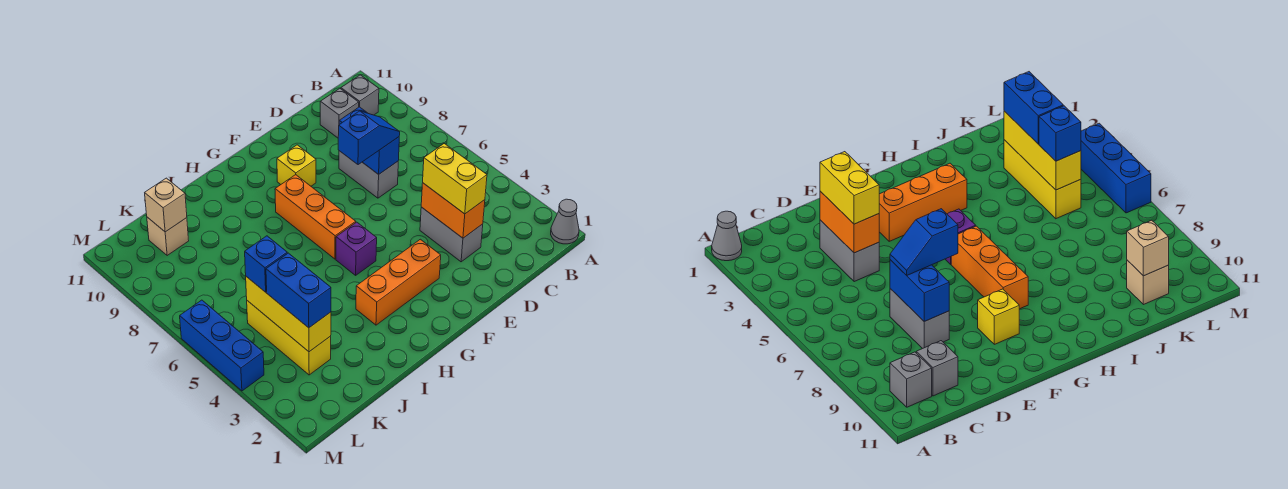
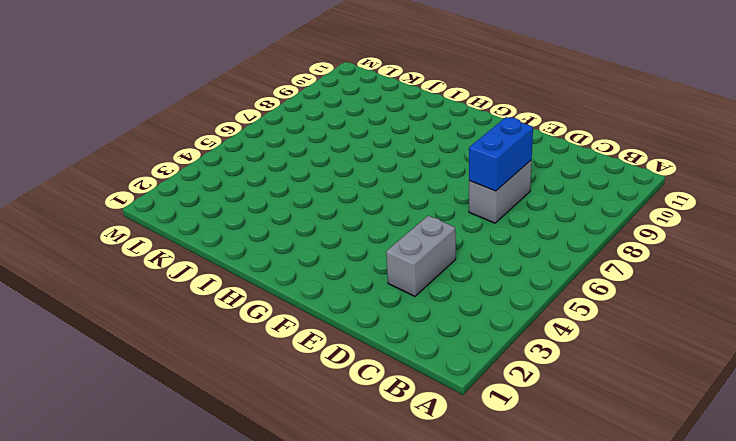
none -> grey 1x1 cone [551,199,579,244]
none -> grey 1x1 brick [341,75,379,115]
none -> grey 1x1 brick [320,89,359,138]

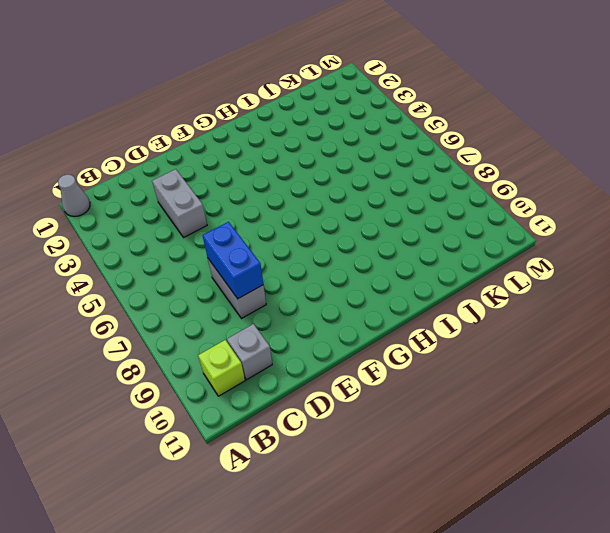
lime 1x1 brick [198,340,245,396] -> grey 1x1 brick [341,75,379,115]
none -> orange 1x3 brick [356,239,441,325]
none -> yellow 1x1 brick [277,145,316,186]
none -> purple 1x1 brick [336,222,377,275]

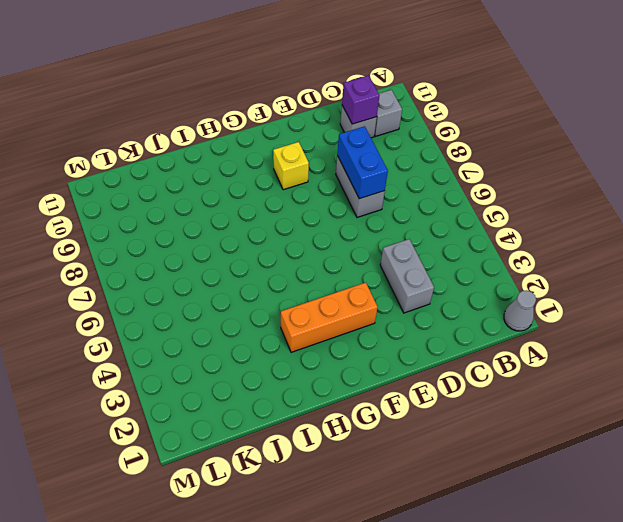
purple 1x1 brick [342,76,379,124] -> purple 1x1 brick moved to [336,222,377,275]
none -> orange 1x3 brick [275,175,356,259]
none -> yellow 1x3 brick [247,301,331,375]
none -> tan 1x1 brick [147,217,189,255]

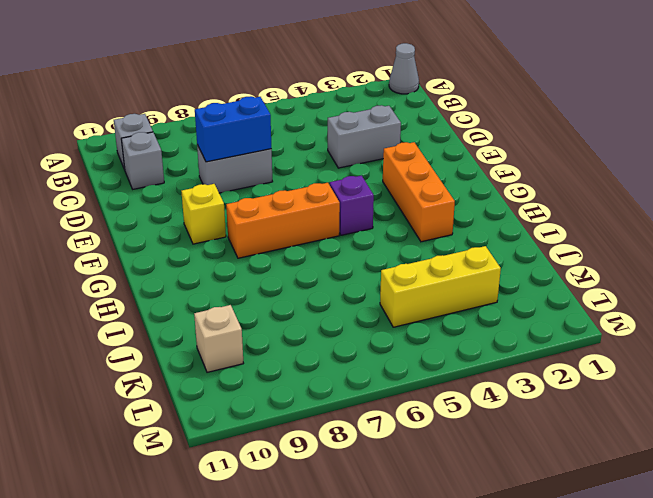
none -> blue 1x3 brick [180,300,264,391]
none -> orange 1x2 brick [421,183,485,238]
none -> yellow 1x3 brick [246,277,331,352]

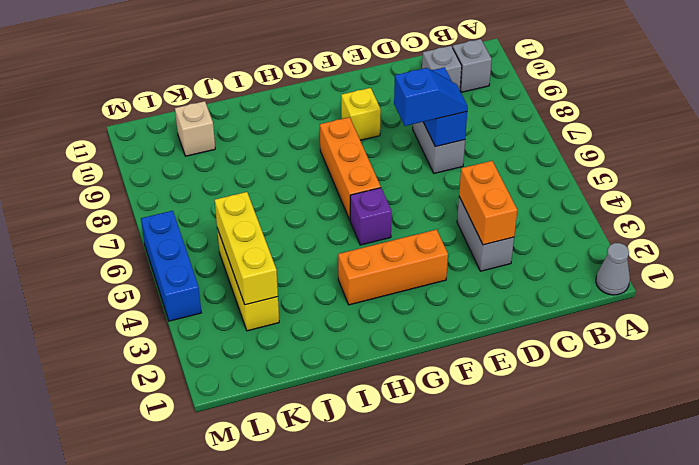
none -> tan 1x1 brick [145,178,187,232]
none -> yellow 1x2 brick [423,144,487,214]
none -> blue 1x2 brick [266,253,331,328]

